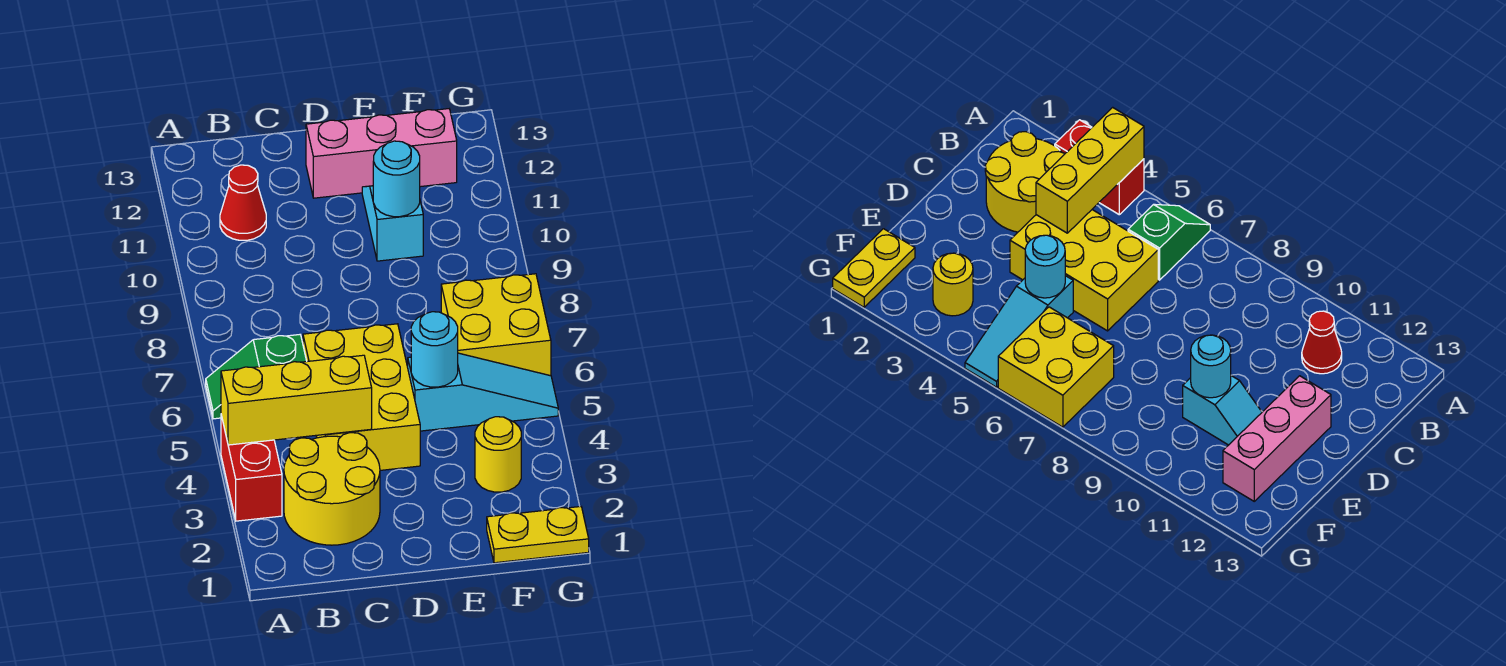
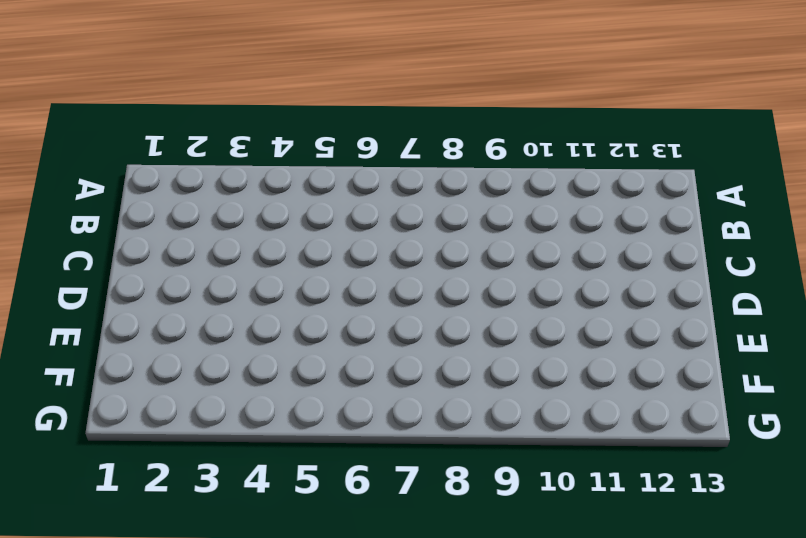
none -> red 1x2 brick [221,415,282,521]
none -> green 1x2 slope [206,335,307,419]
none -> yellow 2x2 round brick [284,433,380,545]

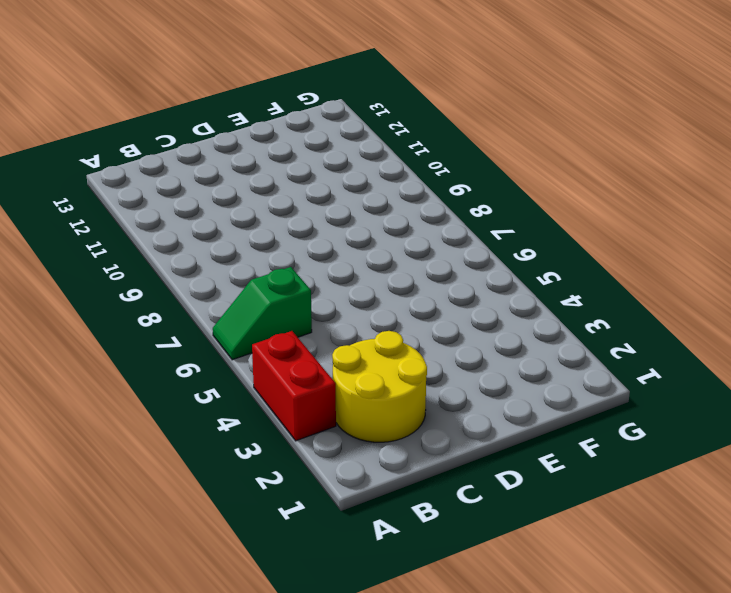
none -> red 1x1 cone [220,165,266,240]
none -> yellow 2x3 brick [303,324,420,470]
none -> pink 1x3 brick [306,109,457,198]

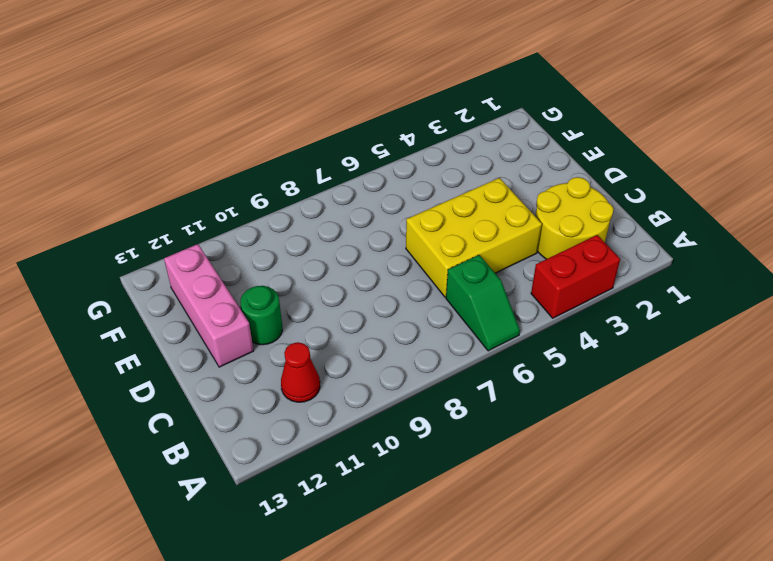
green 1x1 round brick [241,286,282,345] -> none
none -> cyan 1x3 slope [408,353,558,431]
none -> cyan 1x2 slope [362,186,423,261]
none -> yellow 1x2 plate [487,507,589,563]

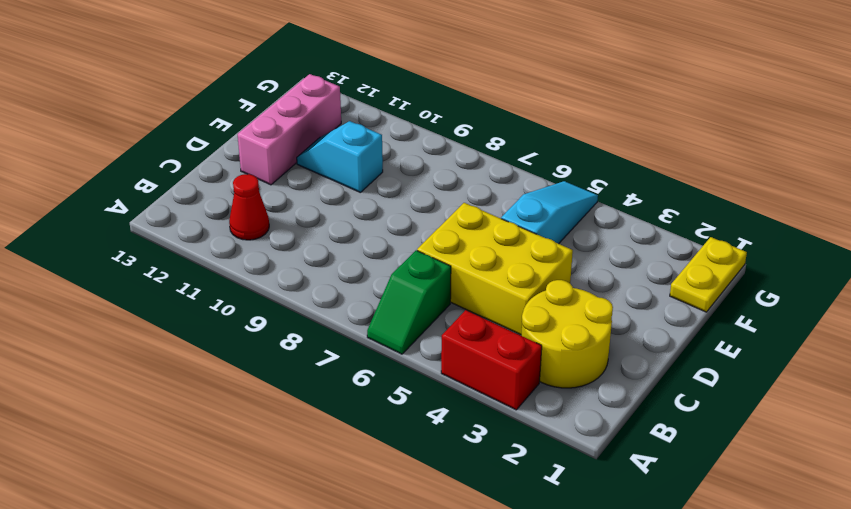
none -> yellow 1x1 round brick [475,417,521,492]
none -> yellow 2x2 brick [441,274,551,376]
none -> yellow 1x3 brick [221,355,372,445]

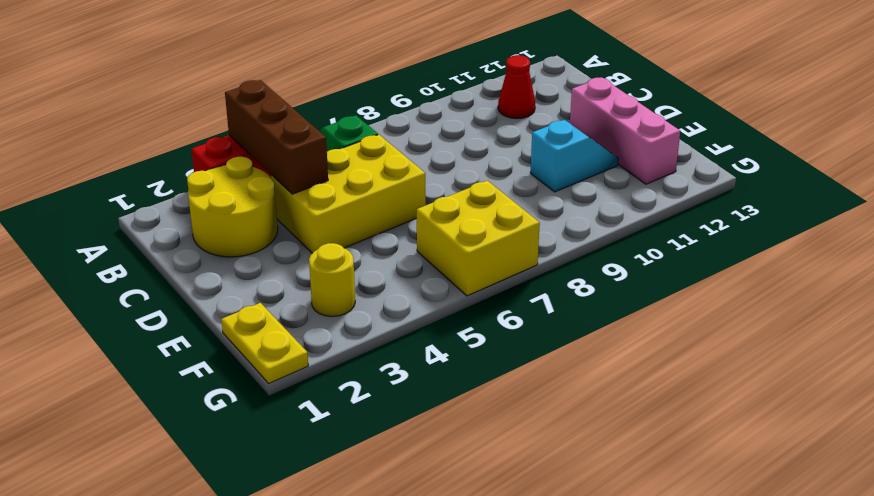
brown 1x3 brick [225,80,328,194] -> yellow 1x3 brick [221,355,372,445]
none -> cyan 1x3 slope [408,353,558,431]
none -> cyan 1x1 round brick [411,312,458,387]
none -> cyan 1x1 round brick [373,141,420,217]

